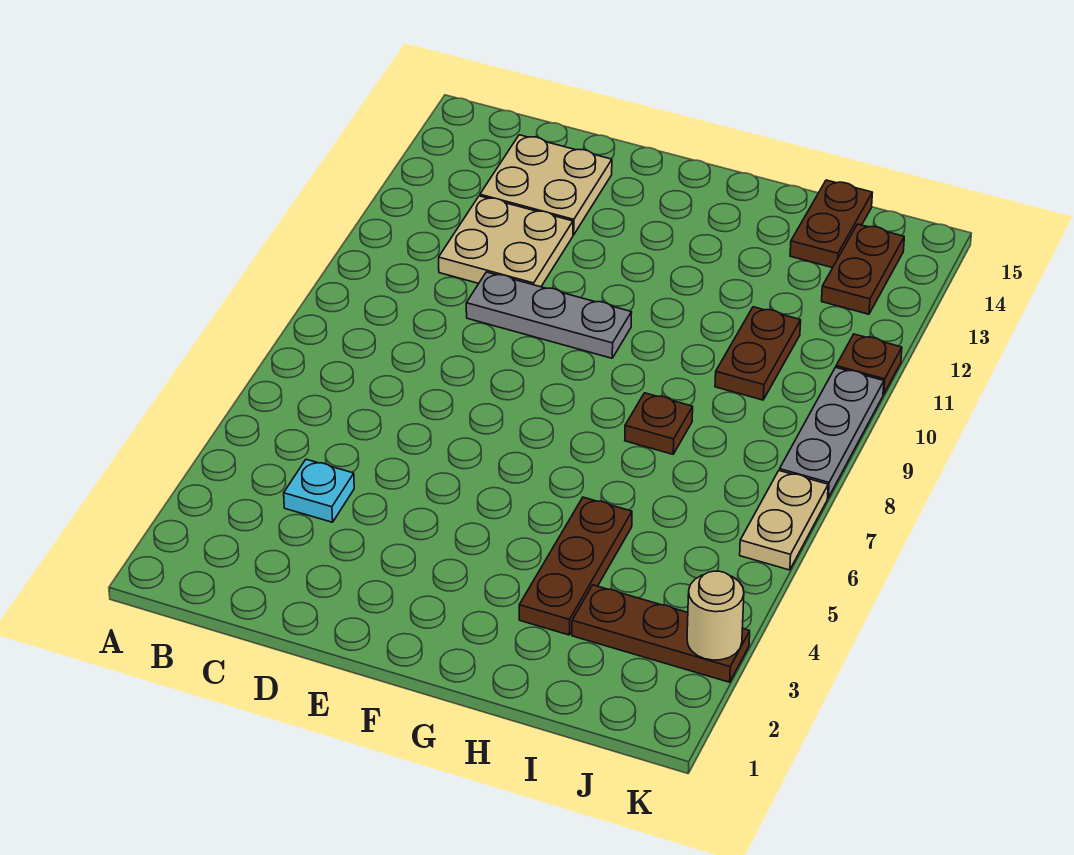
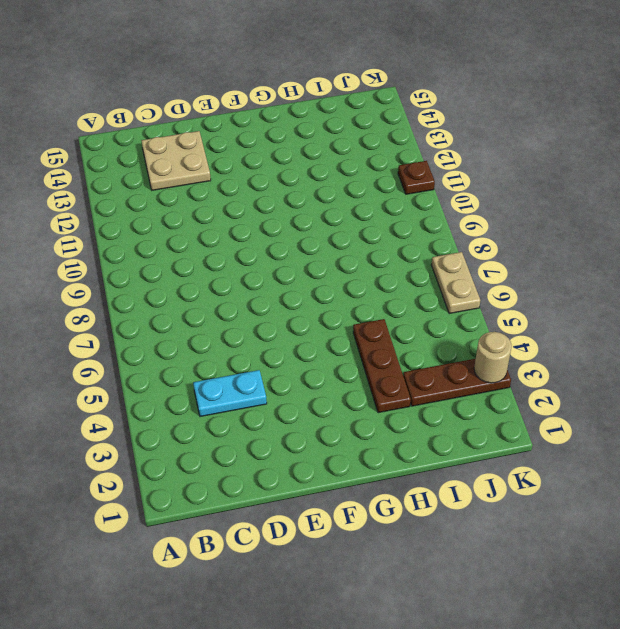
cyan 1x2 plate [193,370,267,417] -> cyan 1x1 plate [284,459,354,522]
none -> tan 2x2 plate [439,196,573,287]
none -> grey 1x3 plate [466,272,632,358]
none -> brown 1x1 plate [625,393,693,454]

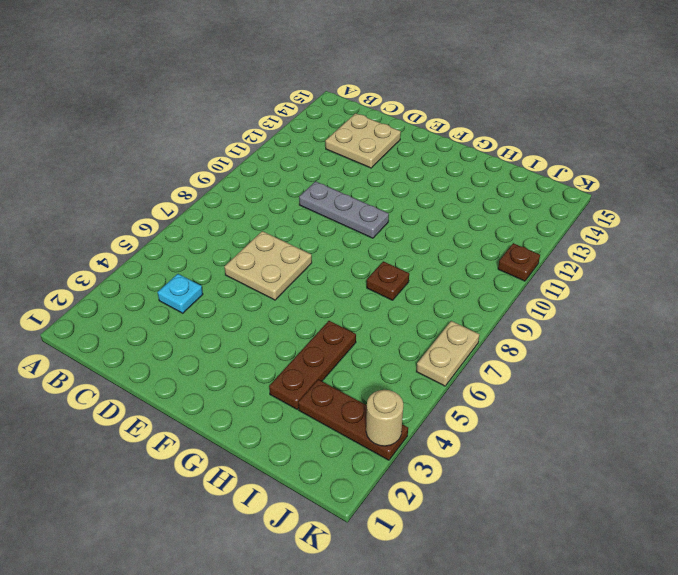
tan 2x2 plate [224,231,312,300] -> tan 2x2 plate moved to [439,196,573,287]
none -> brown 1x2 plate [715,307,801,400]
none -> brown 1x2 plate [790,180,872,268]
none -> brown 1x2 plate [822,224,904,314]

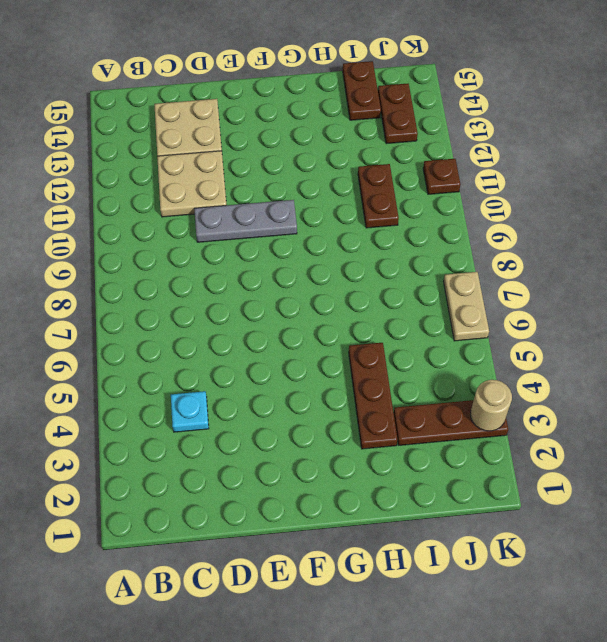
none -> brown 1x1 plate [625,393,693,454]
none -> grey 1x3 plate [779,367,884,498]

